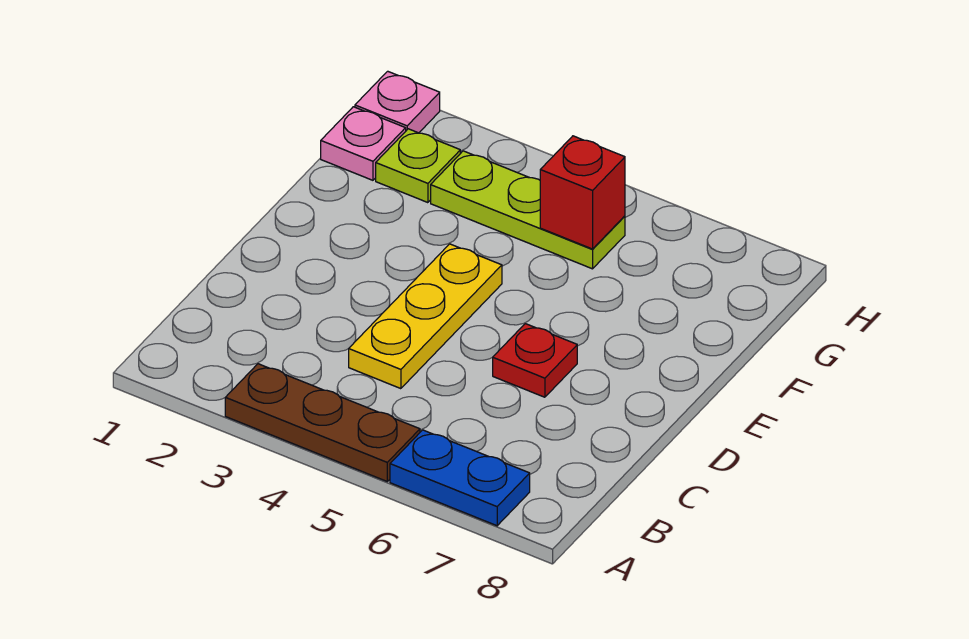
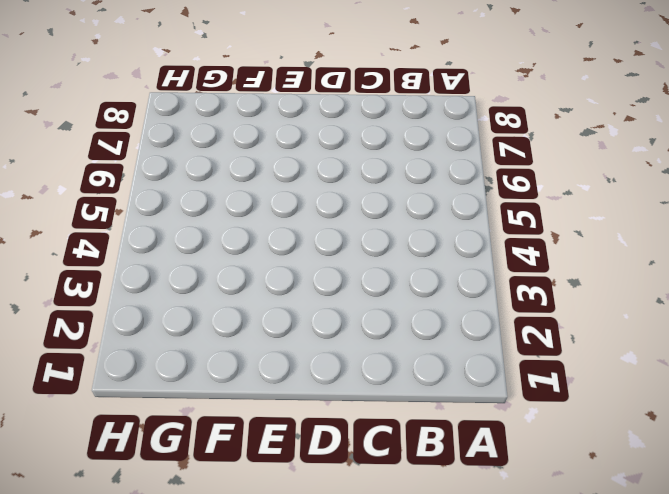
none -> brown 1x3 plate [225,364,420,481]
none -> blue 1x2 plate [390,430,530,526]

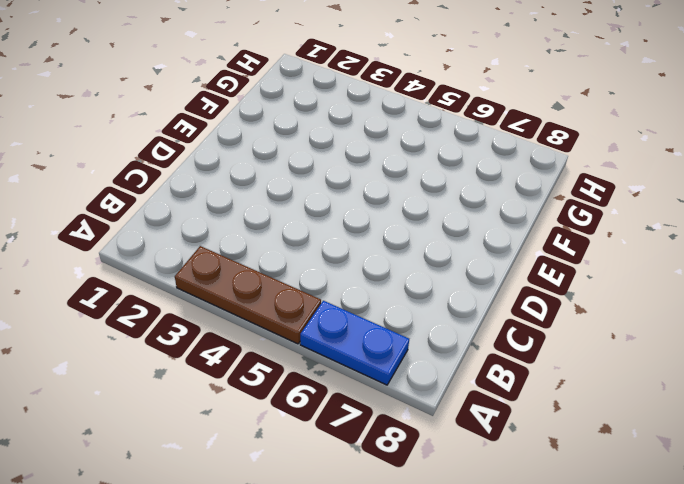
none -> yellow 1x3 plate [349,244,502,389]
none -> red 1x1 plate [493,324,577,397]

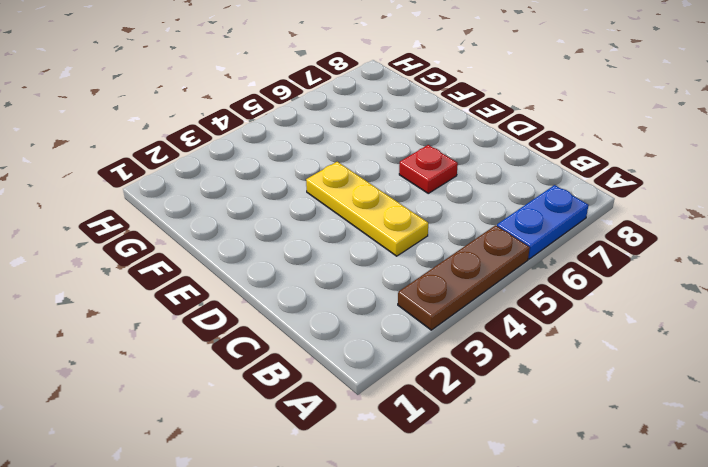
none -> pink 1x1 plate [321,107,406,180]
none -> lime 1x1 plate [376,129,460,203]

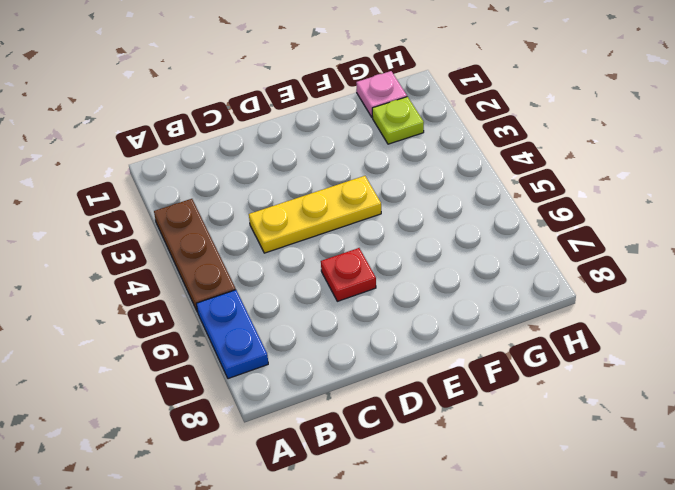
none -> lime 1x3 plate [431,151,625,269]
none -> pink 1x1 plate [355,71,440,133]

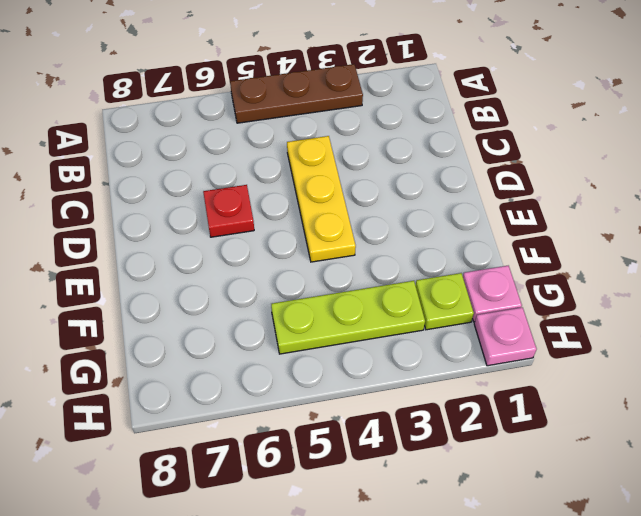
none -> blue 1x2 plate [390,430,530,526]
none -> red 1x1 brick [540,136,625,249]

